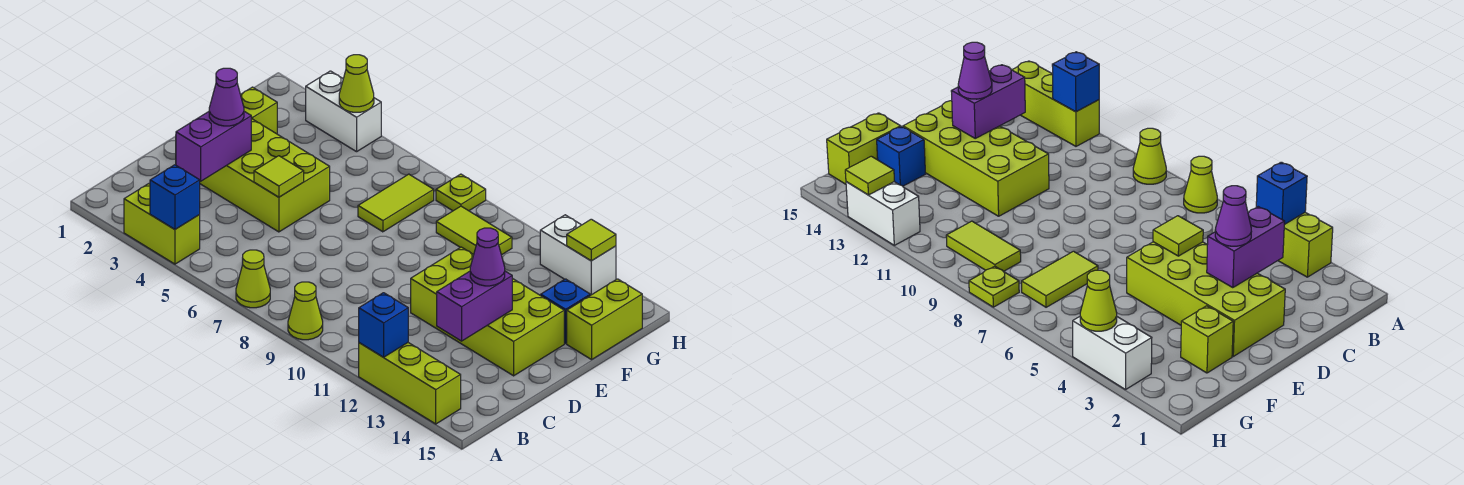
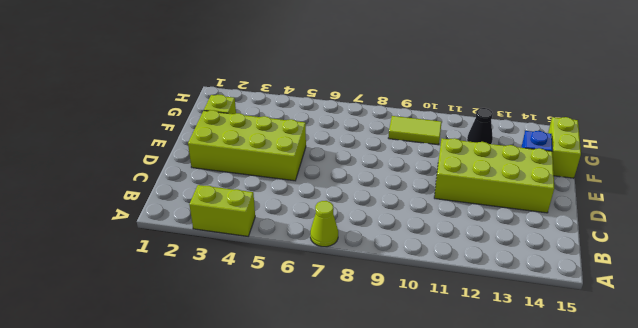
black 1x1 cone [467,108,493,144] -> none
none -> lime 1x1 cone [288,282,323,340]
none -> lime 1x3 brick [359,343,461,424]
none -> lime 1x2 tile [358,174,434,232]

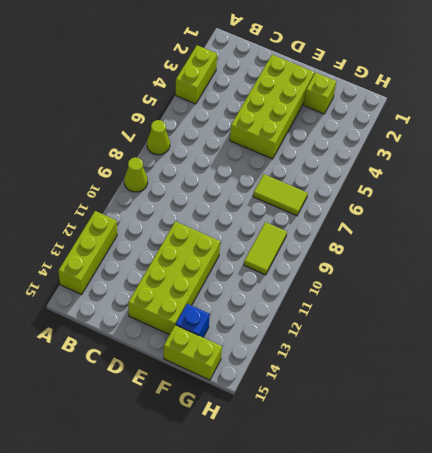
none -> white 1x2 brick [306,71,381,152]
none -> lime 1x1 plate [436,174,486,211]
none -> white 1x2 brick [540,215,616,295]

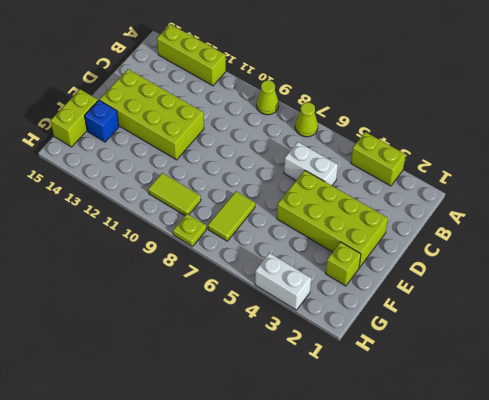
white 1x2 brick [284,142,338,185] -> white 1x2 brick moved to [540,215,616,295]
none -> blue 1x1 brick [150,165,200,229]
none -> blue 1x1 brick [359,293,408,357]
none -> purple 1x2 brick [176,111,251,181]

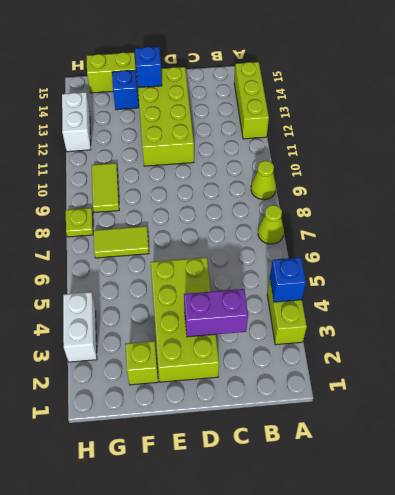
blue 1x1 brick [135,47,162,88] -> blue 1x1 brick moved to [359,293,408,357]
none -> purple 1x2 brick [437,271,512,341]
none -> lime 1x1 tile [254,156,304,197]
none -> lime 1x1 cone [339,55,374,112]

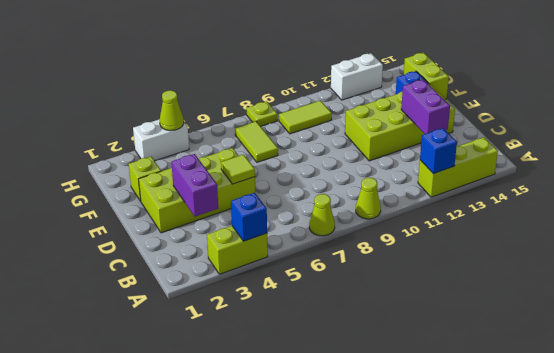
none -> lime 1x1 tile [567,219,616,261]
none -> purple 1x1 cone [209,68,244,126]
none -> purple 1x1 cone [470,228,505,286]

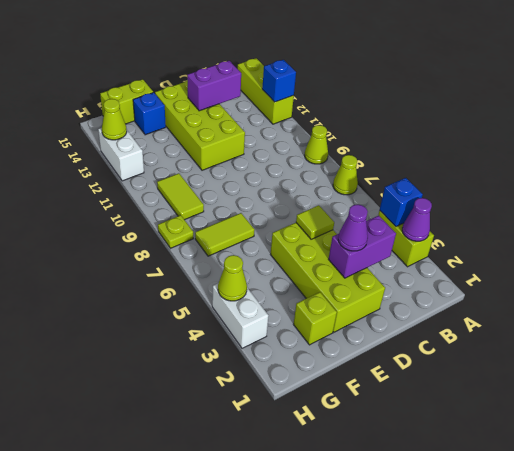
purple 1x1 cone [402,198,432,241] -> purple 1x1 cone moved to [470,228,505,286]
lime 1x1 cone [102,99,127,140] -> lime 1x1 tile [567,219,616,261]

